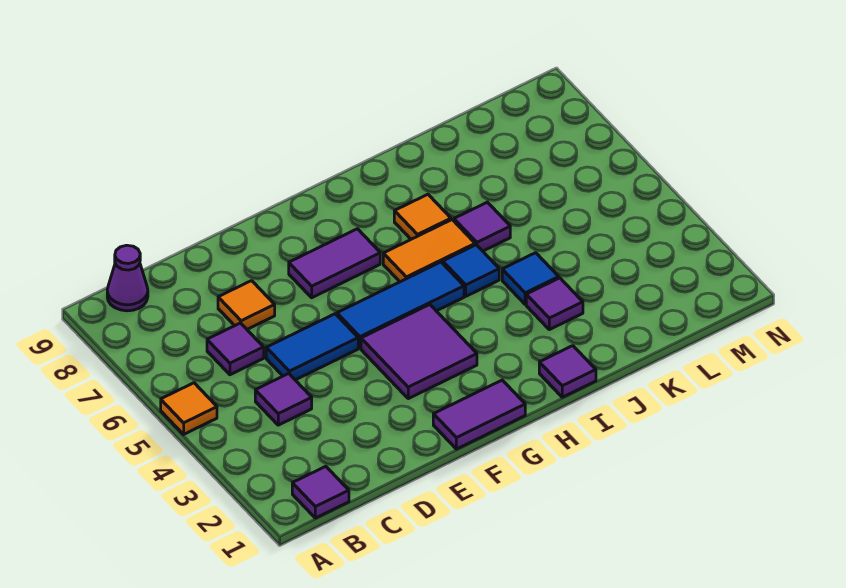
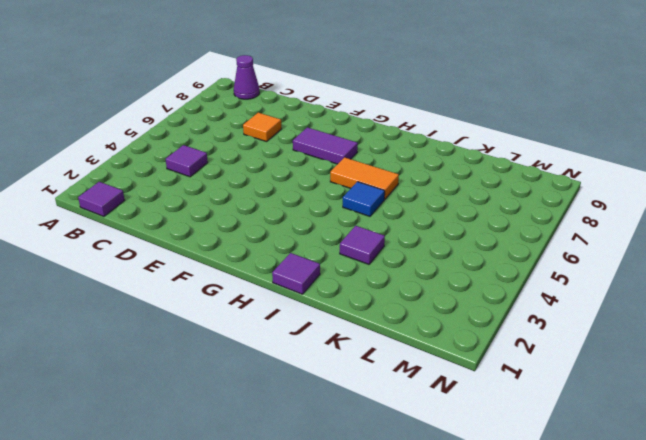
none -> orange 1x1 tile [161,383,217,434]
none -> purple 1x1 tile [207,323,264,375]
none -> blue 1x2 tile [266,314,358,380]

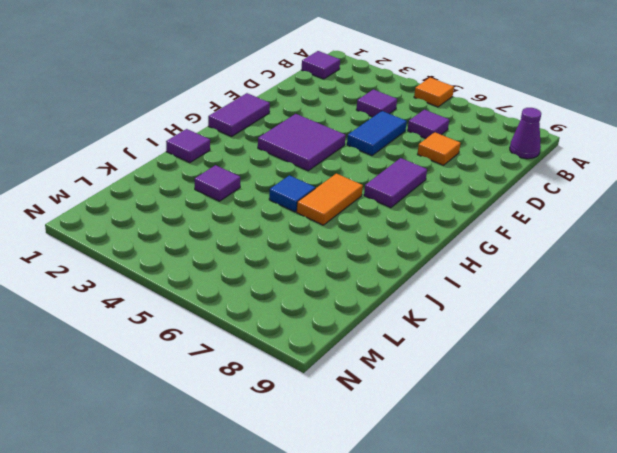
none -> blue 1x3 tile [337,262,464,348]
none -> orange 1x1 tile [394,194,451,239]
none -> blue 1x1 tile [502,253,559,304]

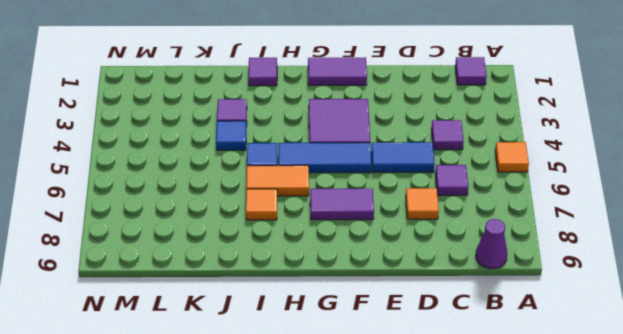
none -> purple 1x1 tile [454,202,510,251]

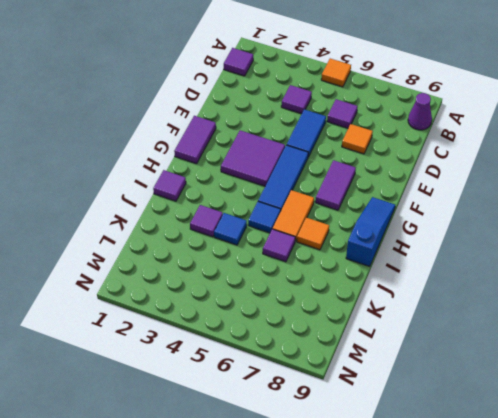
blue 1x3 slope [346,197,395,267] -> none

